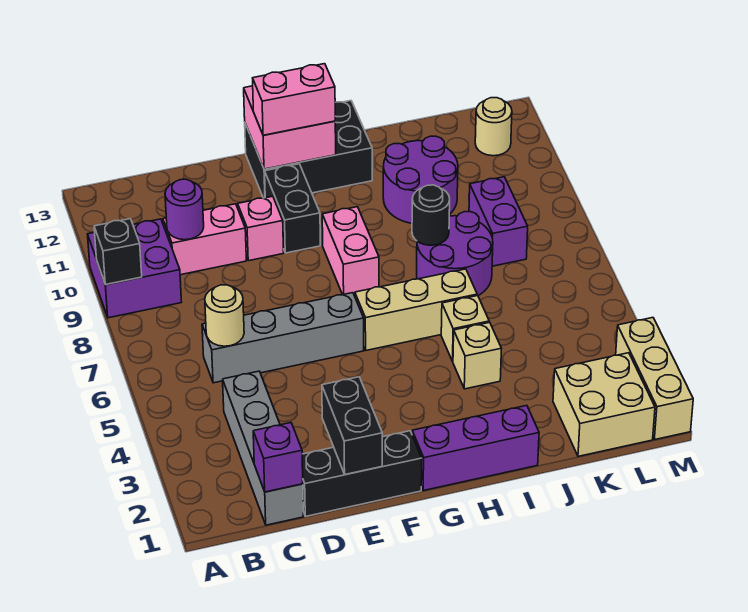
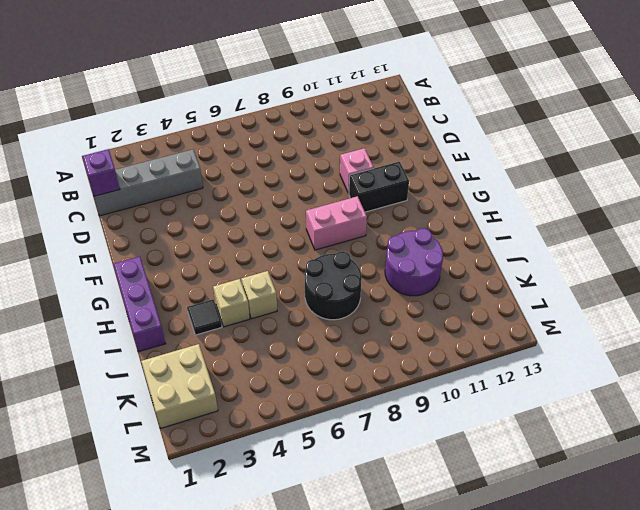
black 1x1 tile [187,299,222,335] -> none
black 2x2 round brick [305,251,362,320] -> purple 2x2 round brick [417,212,493,296]
none -> purple 2x2 brick [88,219,181,318]
none -> grey 1x4 brick [202,293,364,383]
none -> pink 1x2 brick [163,204,246,275]

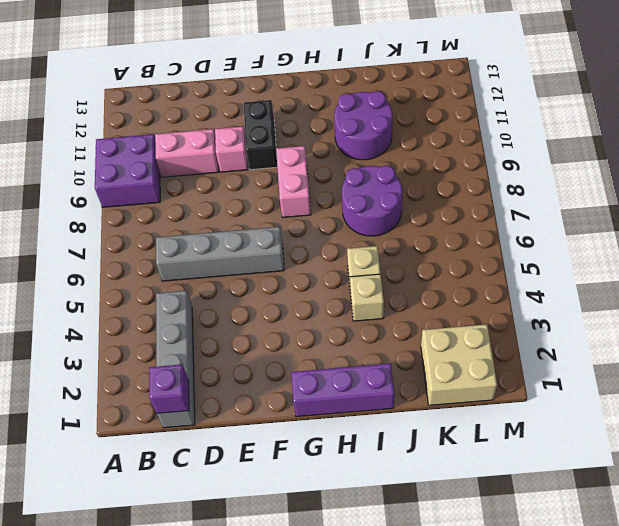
none -> black 1x3 brick [302,431,422,516]
none -> black 2x3 brick [245,101,372,198]
none -> tan 1x3 brick [355,269,477,350]

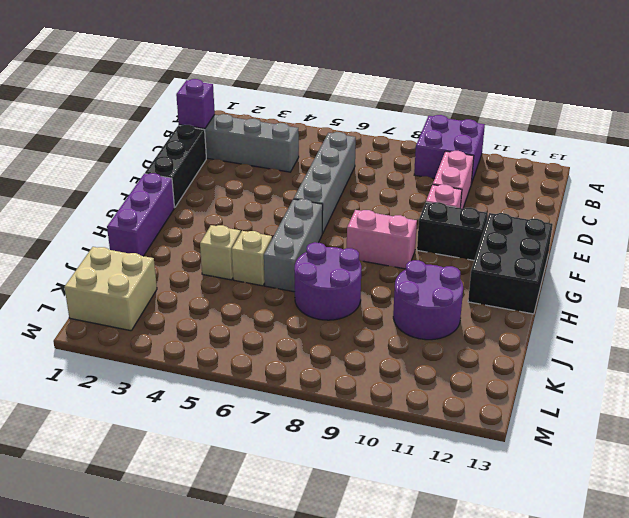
grey 1x3 brick [264,199,323,292] -> tan 1x3 brick [355,269,477,350]
none -> purple 1x2 brick [469,177,528,266]
none -> tan 1x1 round brick [475,98,512,156]
none -> tan 1x3 brick [616,318,693,440]

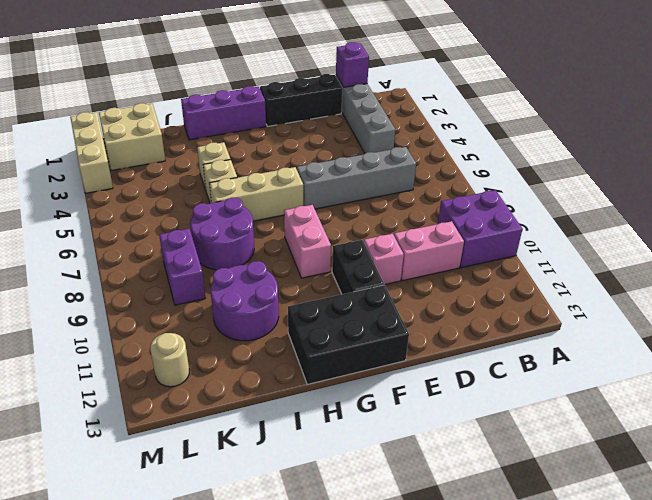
none -> black 1x1 brick [94,219,142,285]
none -> tan 1x1 round brick [205,285,244,346]
none -> purple 1x1 round brick [165,179,204,240]

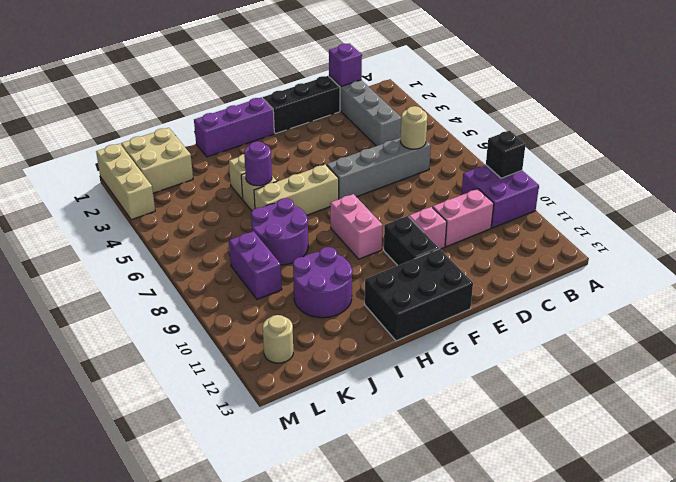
purple 1x1 round brick [244,141,272,186] -> purple 1x1 round brick moved to [165,179,204,240]
none -> black 1x2 brick [322,377,382,475]
none -> pink 2x2 brick [244,86,336,169]
none -> black 1x1 round brick [412,185,450,245]

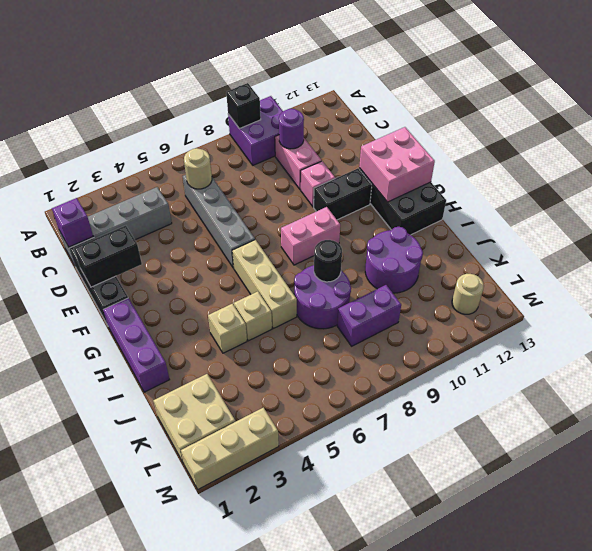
none -> pink 1x2 brick [253,64,335,135]

